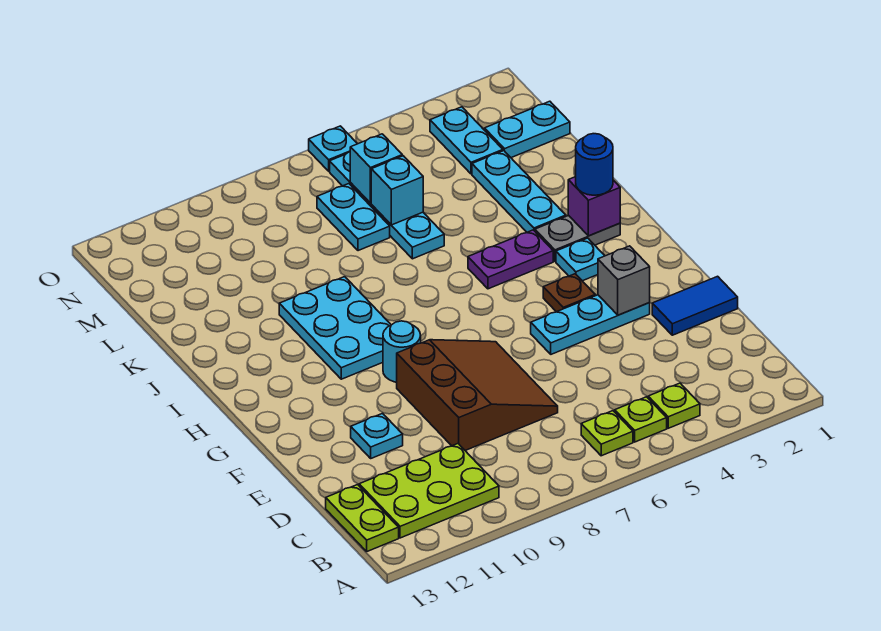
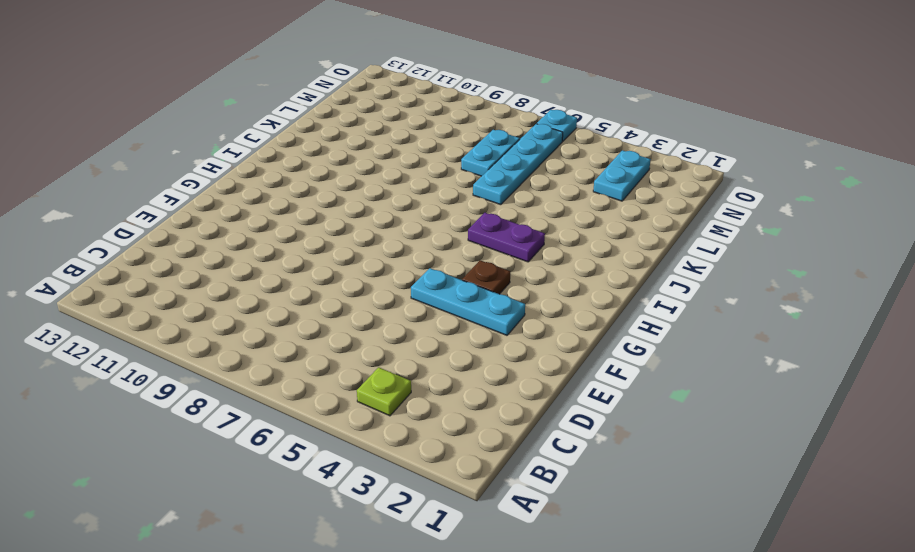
none -> lime 1x1 plate [615,397,667,442]
none -> lime 1x1 plate [581,411,633,456]
none -> lime 2x3 plate [359,444,499,538]

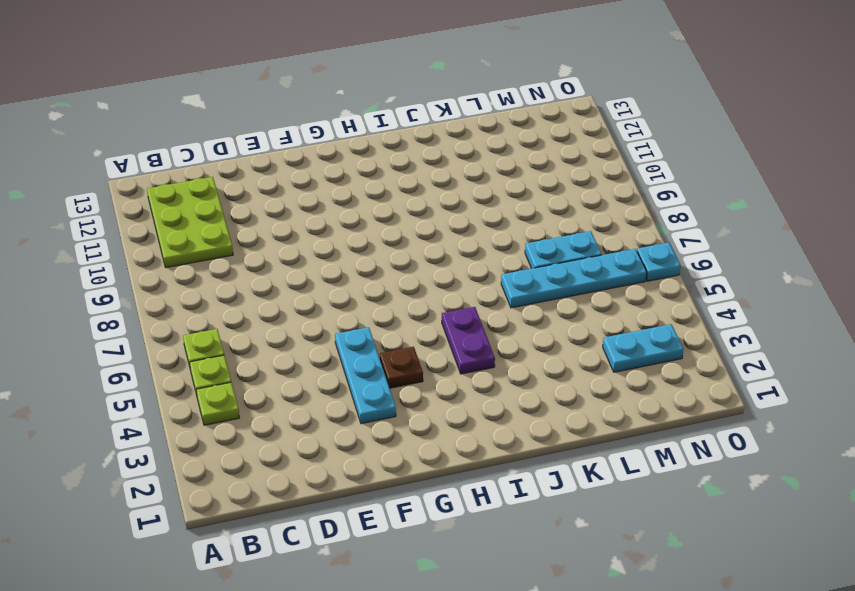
none -> lime 1x2 plate [326,485,399,551]
none -> brown 3x3 slope [397,340,558,450]
none -> blue 1x2 tile [652,276,738,335]

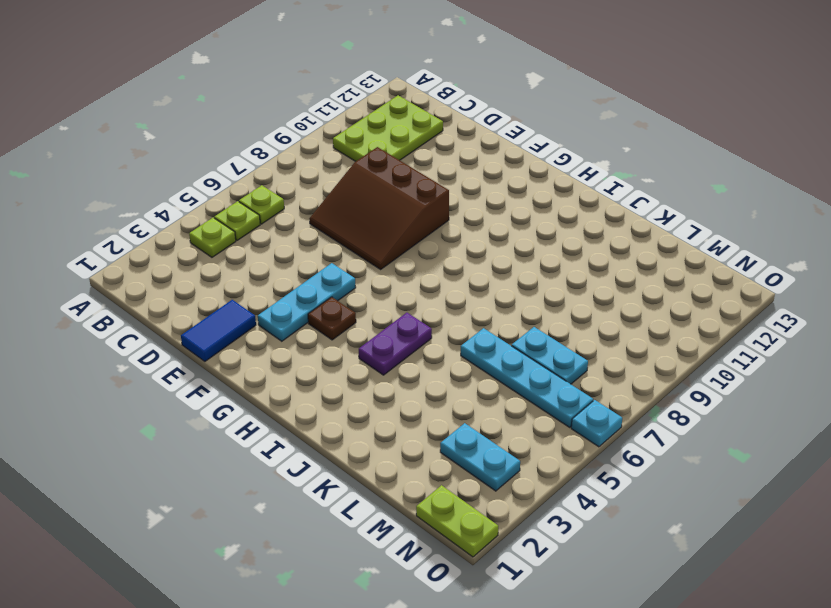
lime 1x2 plate [416,485,498,557] -> lime 1x2 plate moved to [326,485,399,551]
none -> cyan 1x1 plate [351,413,403,458]
none -> cyan 1x1 round brick [383,321,421,382]
none -> cyan 1x1 plate [556,238,605,281]

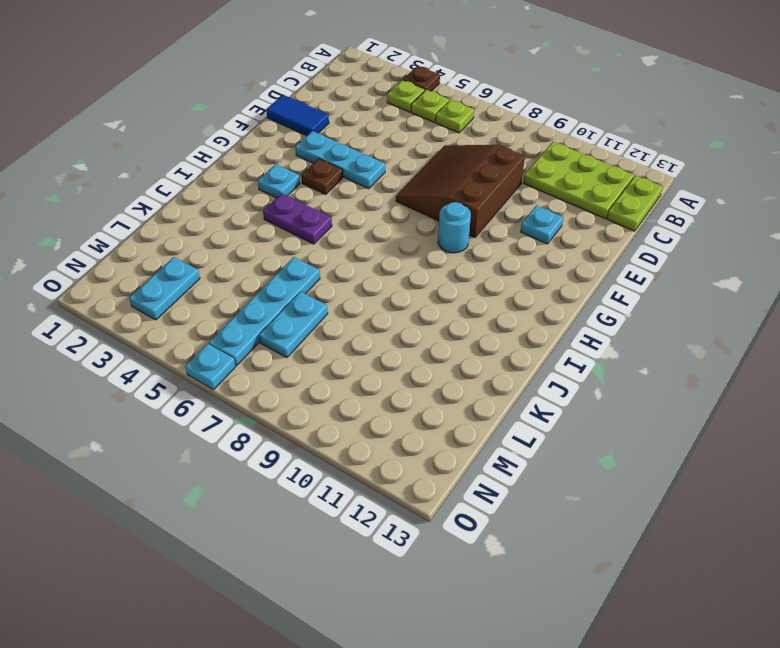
brown 1x1 plate [403,66,440,91] -> none
none -> cyan 2x3 plate [279,277,391,379]
none -> grey 1x2 plate [535,215,620,261]
none -> cyan 1x3 plate [472,151,566,232]

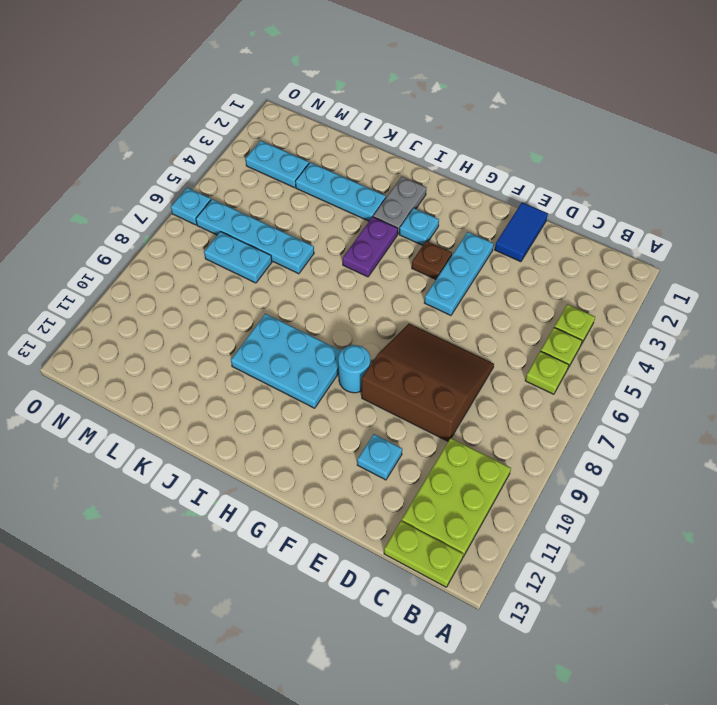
none -> cyan 1x2 plate [485,101,570,158]
none -> grey 1x1 brick [598,246,650,315]
none -> purple 1x1 brick [568,177,620,236]

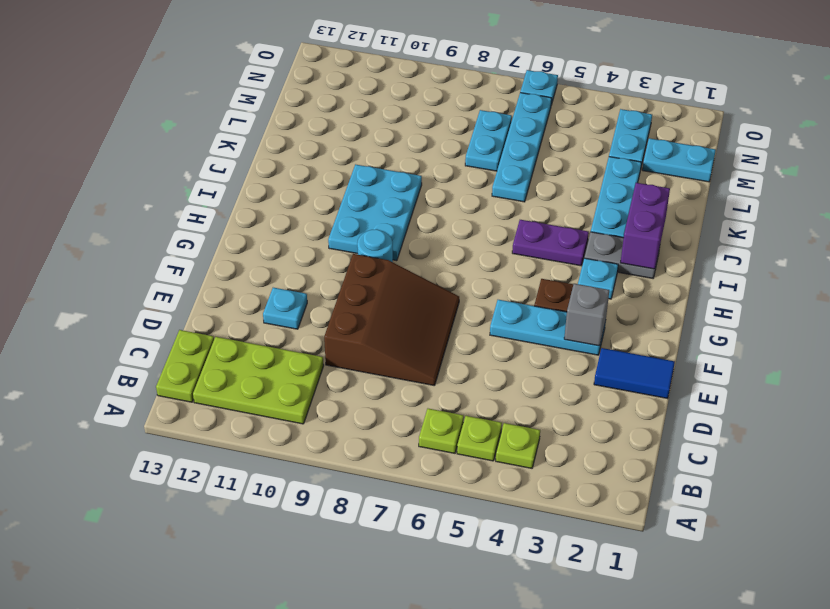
purple 1x2 brick [621,183,670,269] -> purple 1x1 brick [568,177,620,236]
none -> cyan 1x1 brick [371,156,423,225]
none -> cyan 1x1 brick [350,134,402,203]
none -> blue 1x1 round brick [576,134,613,195]

